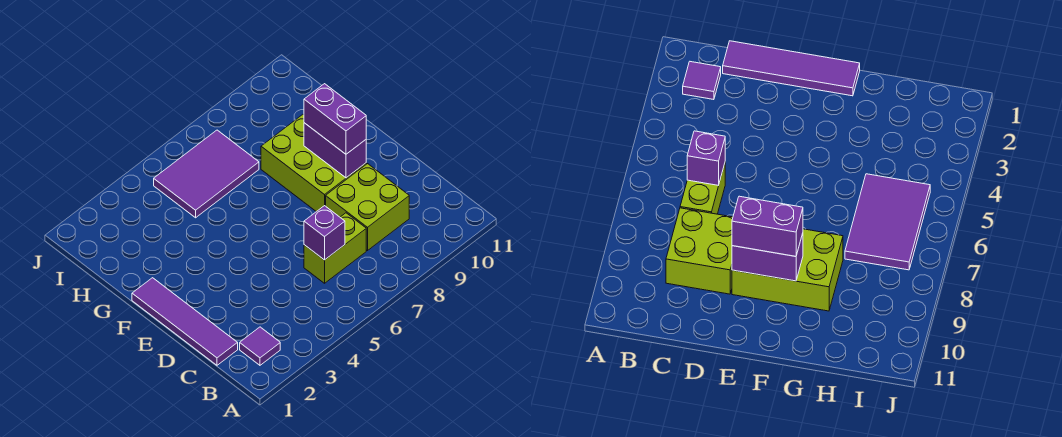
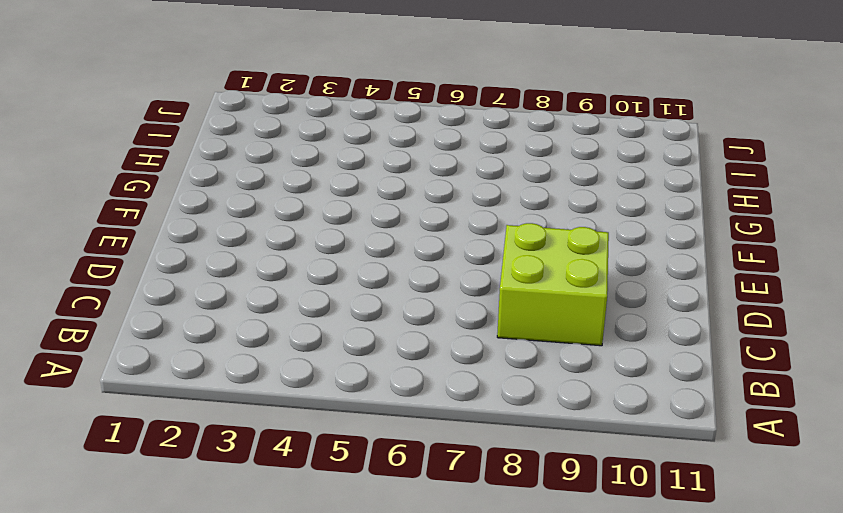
none -> purple 1x1 tile [240,327,280,365]
none -> purple 1x4 tile [132,278,238,365]

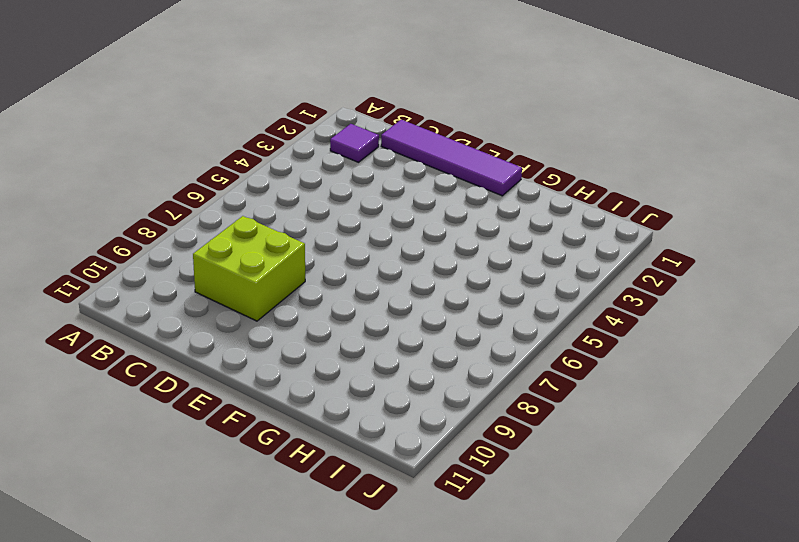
none -> lime 1x2 brick [304,213,366,283]
none -> lime 2x3 brick [261,115,366,212]

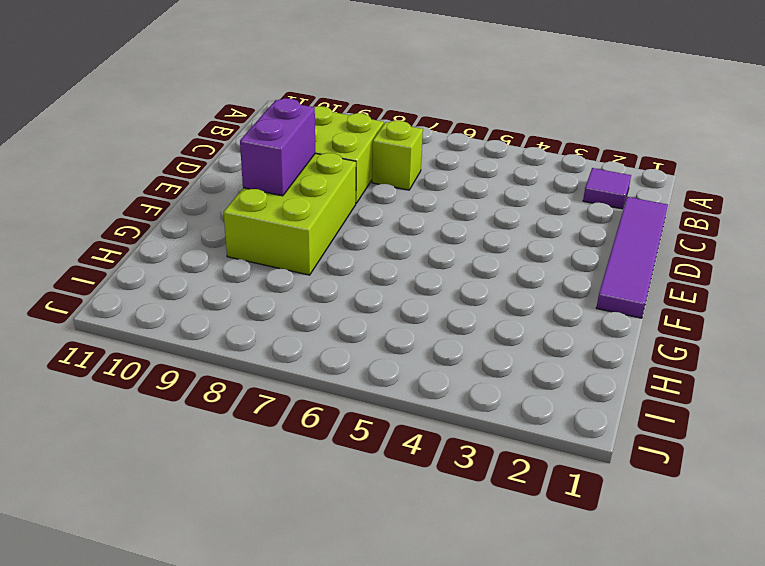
lime 1x1 brick [372,121,423,190] -> lime 1x2 brick [304,213,366,283]
none -> purple 2x3 tile [154,130,259,218]
none -> purple 1x1 brick [304,206,345,260]

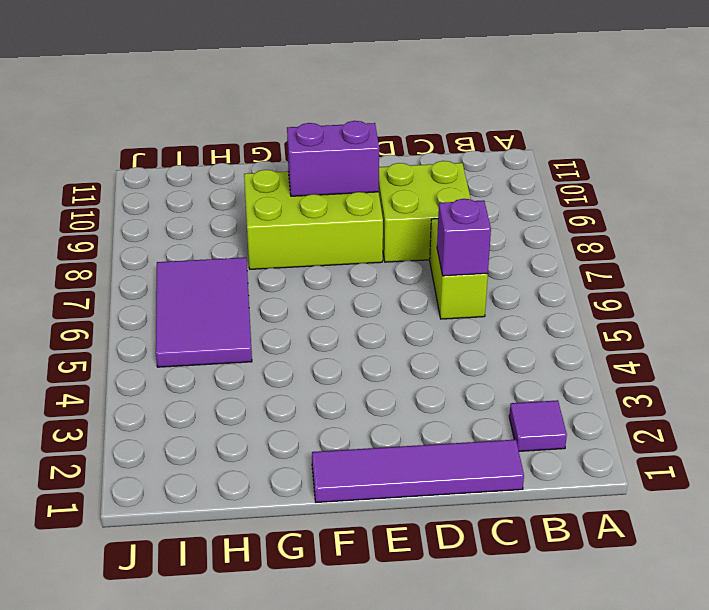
none -> purple 1x2 brick [304,84,366,154]

